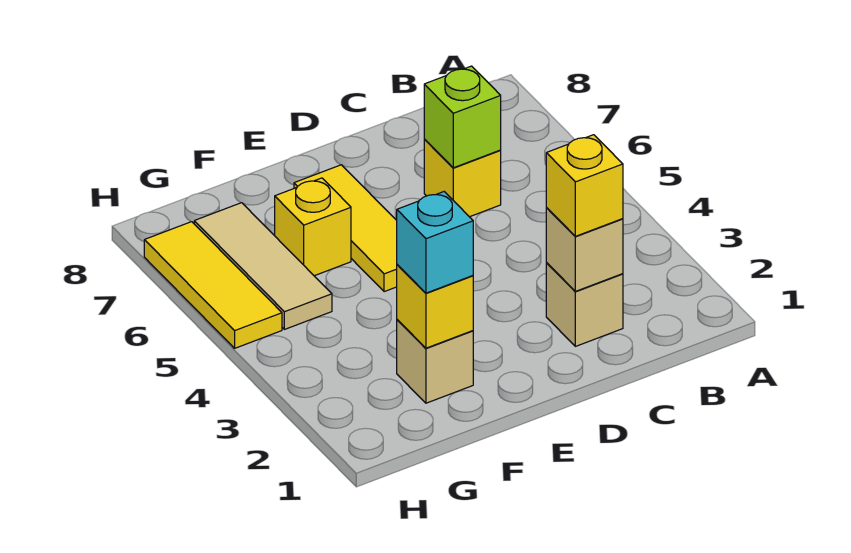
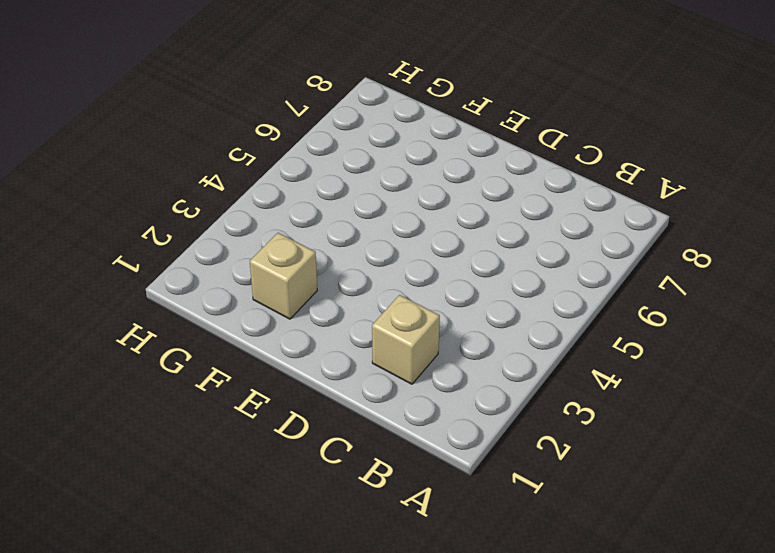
none -> yellow 1x1 brick [424,139,501,217]
none -> yellow 1x3 tile [294,165,397,292]
none -> yellow 1x1 brick [275,178,351,276]

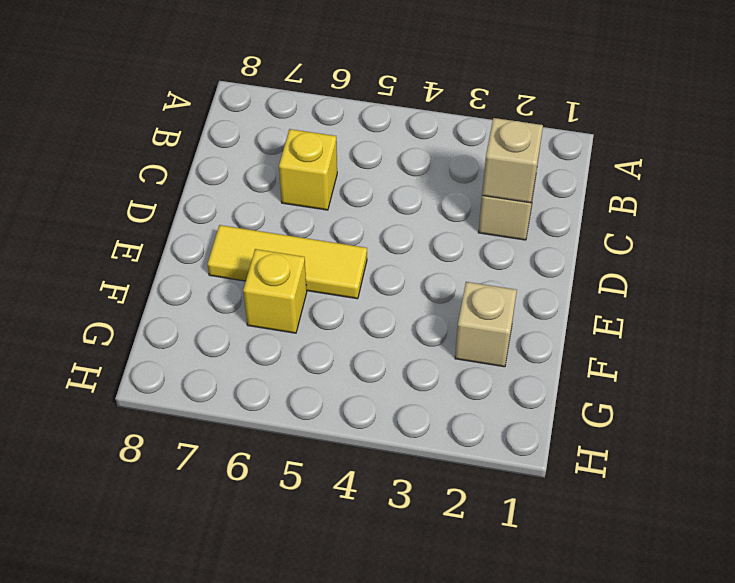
none -> tan 1x3 tile [194,203,332,329]
none -> yellow 1x3 tile [144,222,282,348]
none -> lime 1x1 brick [424,66,501,168]

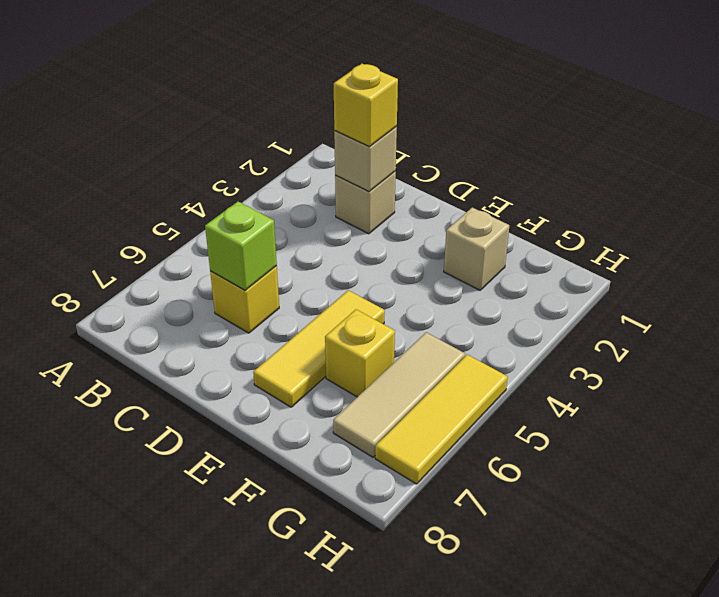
none -> yellow 1x1 brick [397,265,473,348]
none -> cyan 1x1 brick [397,192,473,293]

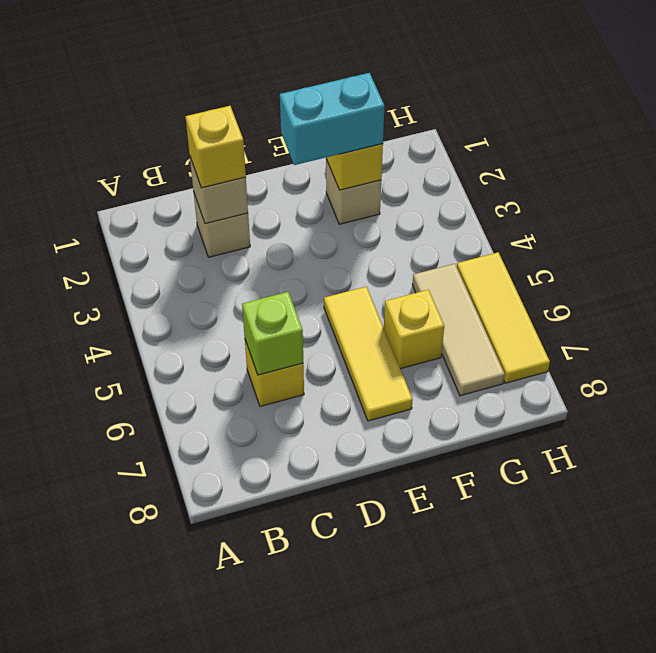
cyan 1x2 brick [280,73,384,165] -> cyan 1x1 brick [397,192,473,293]

